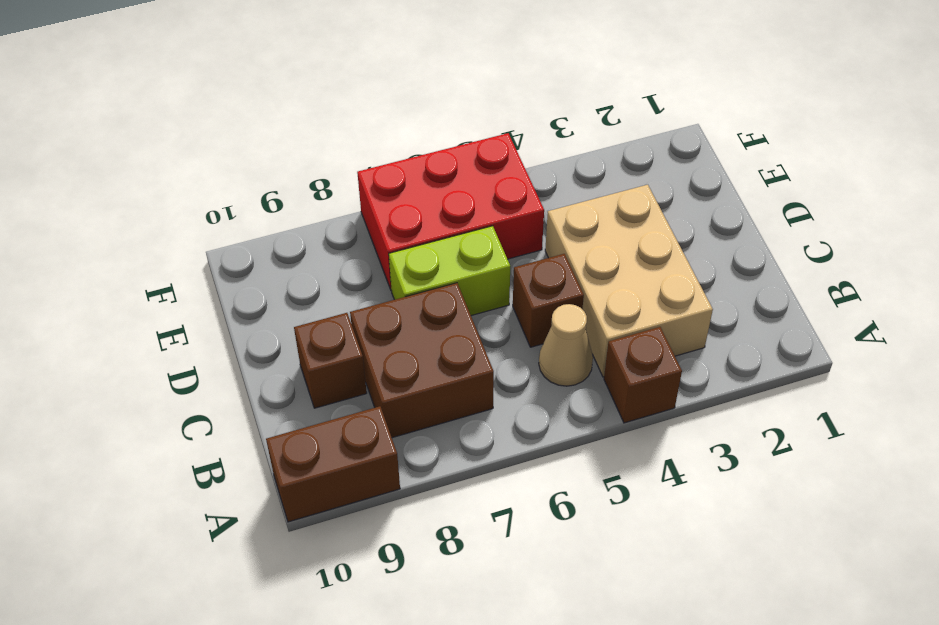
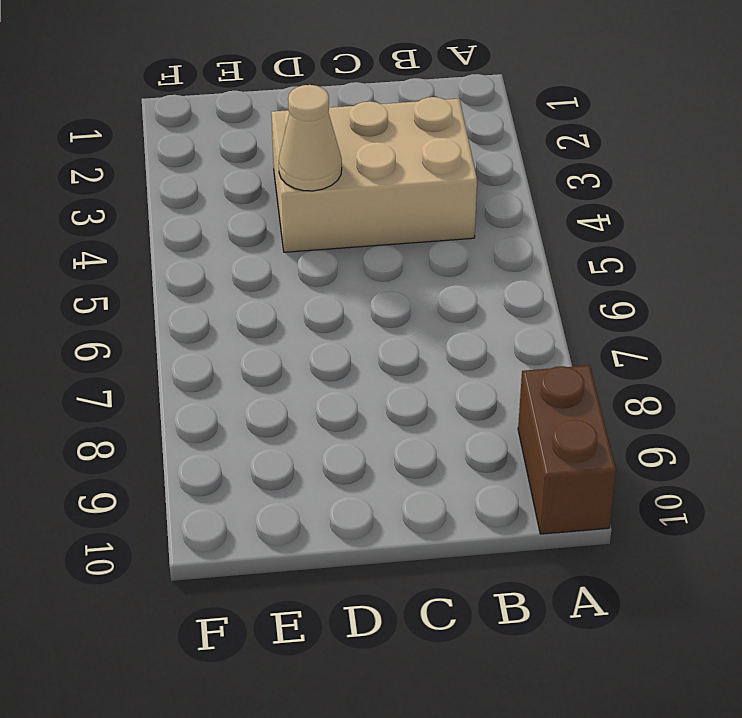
tan 1x1 cone [279,85,342,191] -> tan 1x1 cone moved to [539,304,593,386]
none -> brown 1x1 brick [604,327,682,423]
none -> brown 2x2 brick [350,283,494,438]

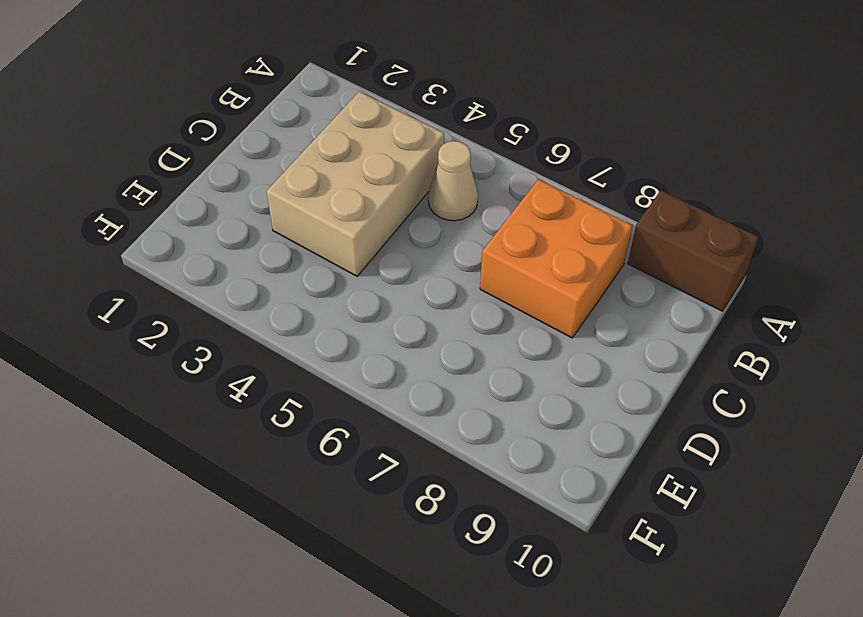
orange 2x2 brick [480,179,633,338] -> brown 2x2 brick [350,283,494,438]
none -> brown 1x1 brick [604,327,682,423]
none -> brown 1x1 brick [513,254,584,347]

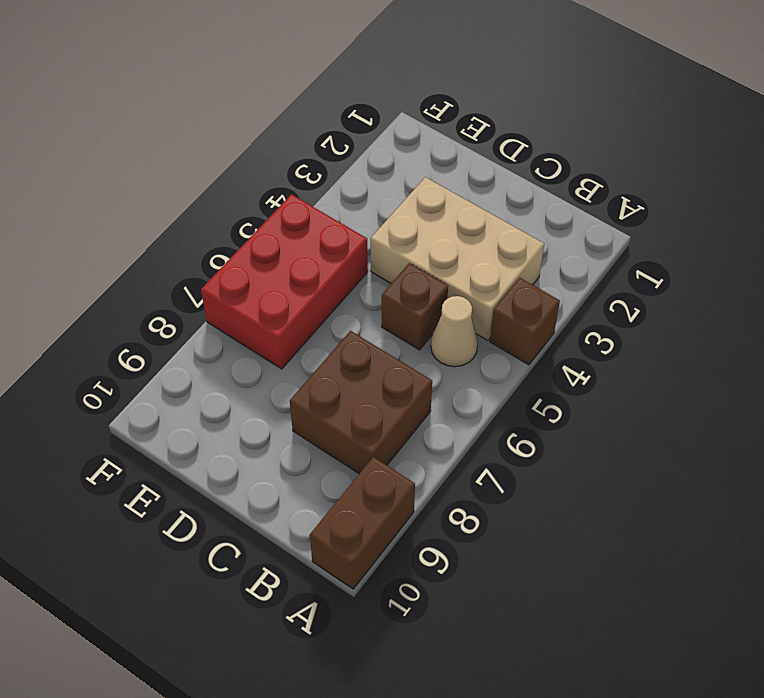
none -> brown 1x1 brick [294,313,367,408]
none -> lime 1x2 brick [389,226,510,316]

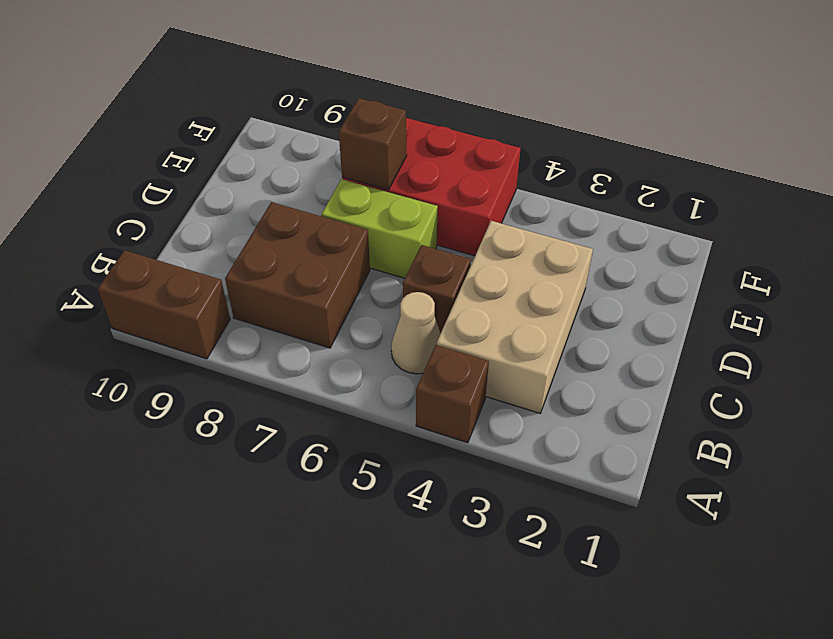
brown 1x1 brick [339,98,407,190] -> brown 1x1 brick moved to [294,313,367,408]

